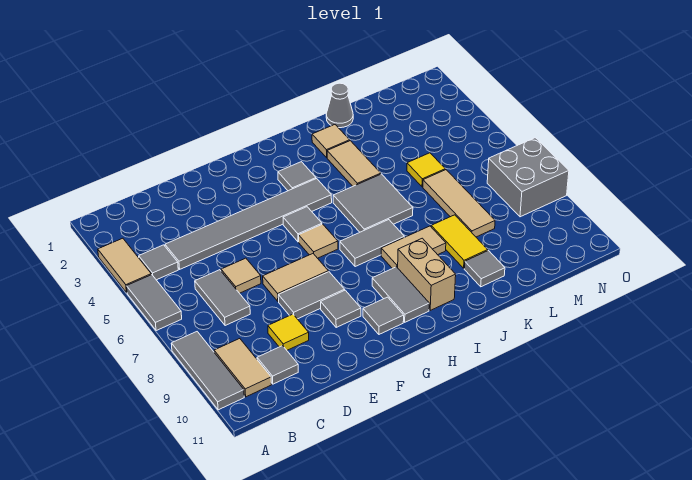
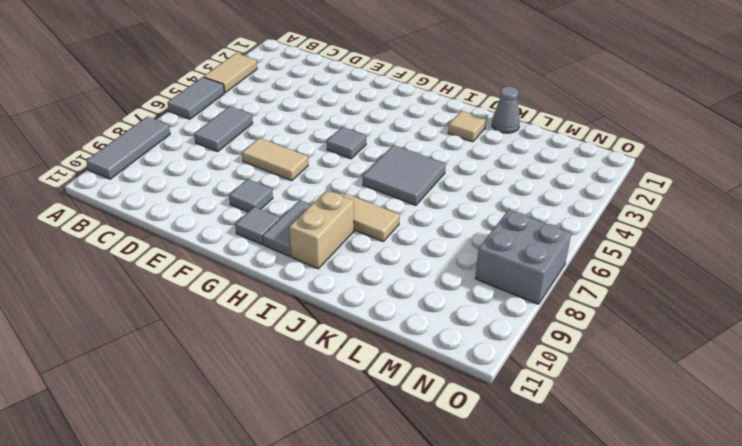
none -> grey 1x1 tile [139,245,178,280]
none -> tan 1x2 tile [214,339,271,397]
none -> grey 1x6 tile [165,179,332,269]
none -> grey 1x1 tile [257,346,298,384]

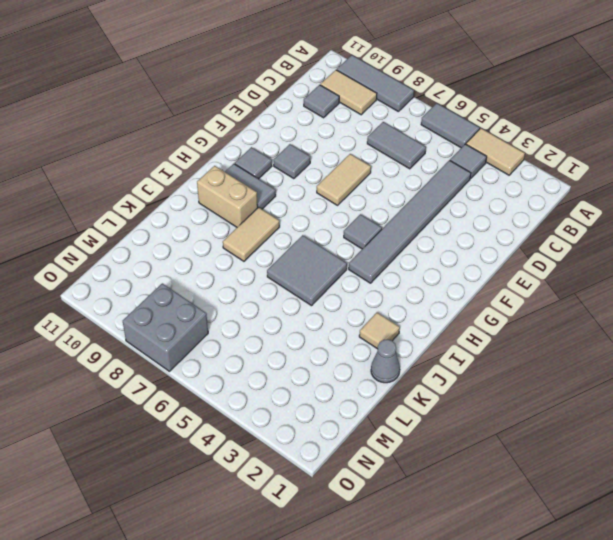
none -> tan 1x1 tile [221,258,261,293]
none -> yellow 1x1 tile [268,314,309,350]
none -> grey 1x2 tile [278,272,345,319]
none -> tan 1x1 tile [299,224,338,258]

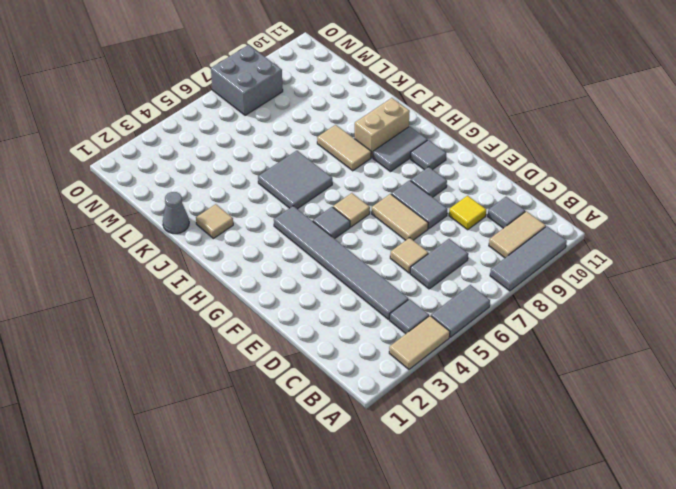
none -> grey 1x1 tile [278,162,316,191]
none -> grey 1x2 tile [340,220,404,267]
none -> tan 1x2 tile [327,141,381,186]
none -> yellow 1x2 tile [431,215,488,268]

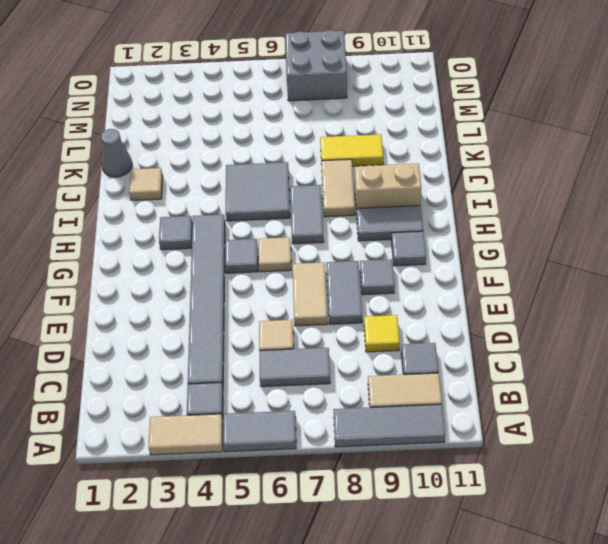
none -> tan 1x2 tile [327,141,381,186]
none -> grey 1x1 tile [464,251,505,287]
none -> yellow 1x1 tile [407,153,445,187]
none -> tan 1x3 tile [423,170,495,237]

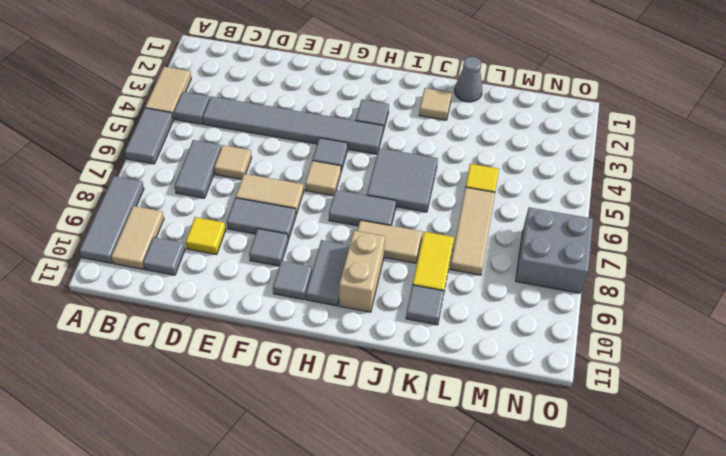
none -> tan 1x2 tile [327,141,381,186]

